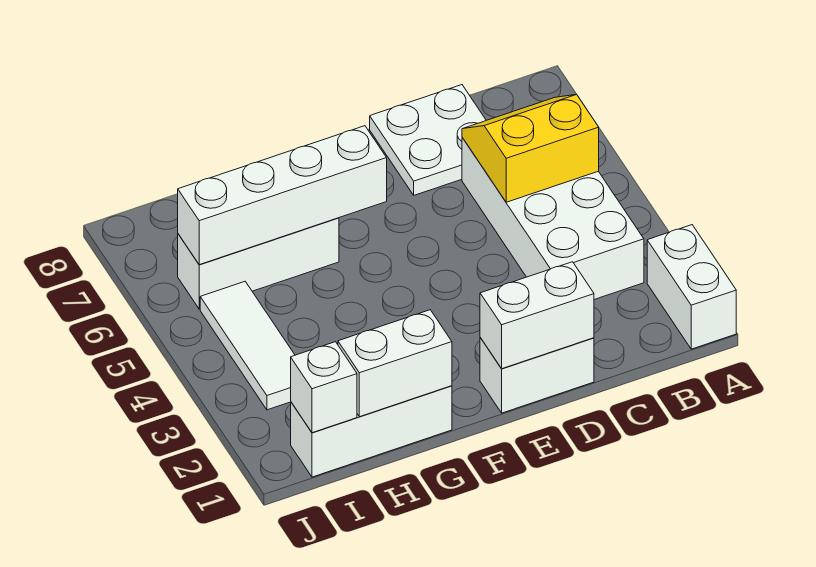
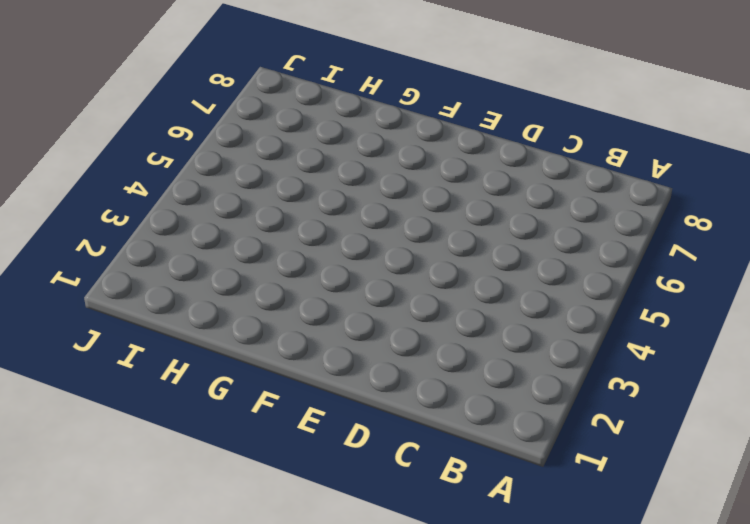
none -> white 1x2 brick [647,225,736,349]
none -> white 2x4 brick [462,138,644,300]
none -> white 2x2 plate [370,85,486,195]

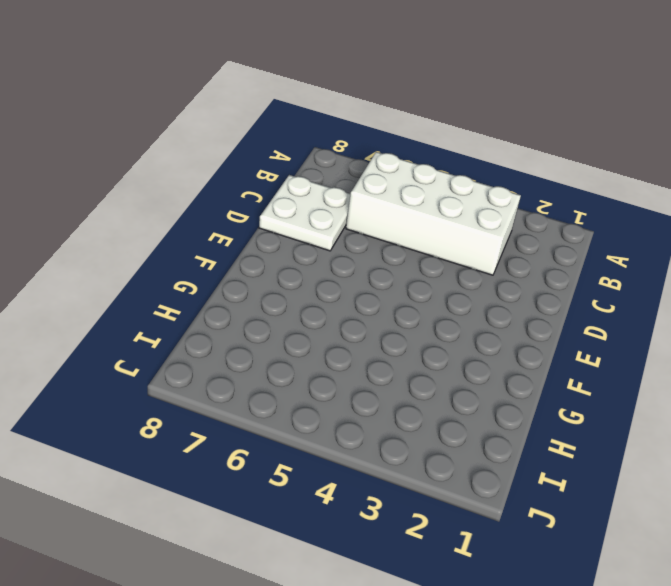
none -> white 1x2 brick [647,225,736,349]
none -> white 1x2 brick [480,338,594,413]
none -> white 1x3 brick [291,386,452,477]

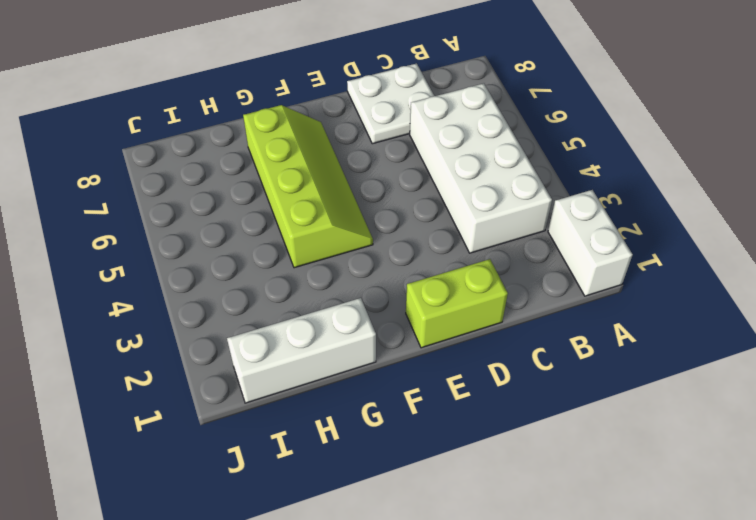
lime 1x2 brick [406,259,508,348] -> white 1x2 brick [480,338,594,413]
lime 2x4 slope [243,105,373,268] -> white 1x3 brick [178,218,339,309]
none -> white 1x3 tile [200,282,295,410]
none -> yellow 2x2 slope [462,95,599,202]
none -> white 1x2 brick [480,262,594,369]

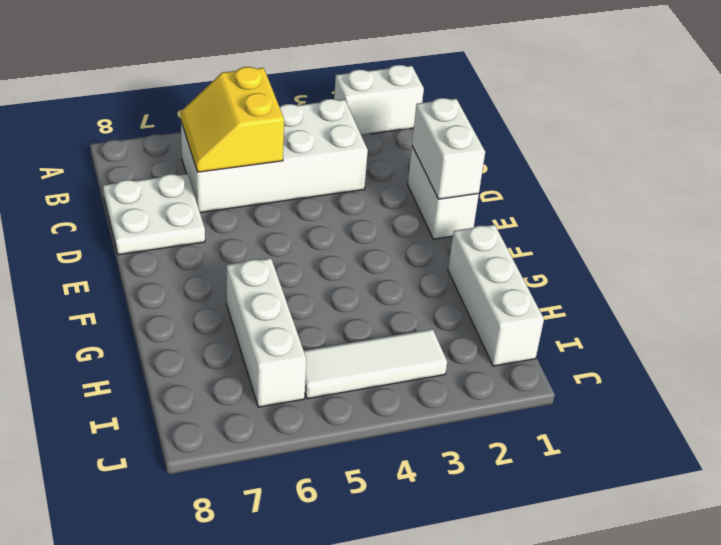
none -> white 1x4 brick [178,126,387,265]
none -> white 1x2 brick [338,310,452,417]
none -> white 1x1 brick [291,342,357,433]

